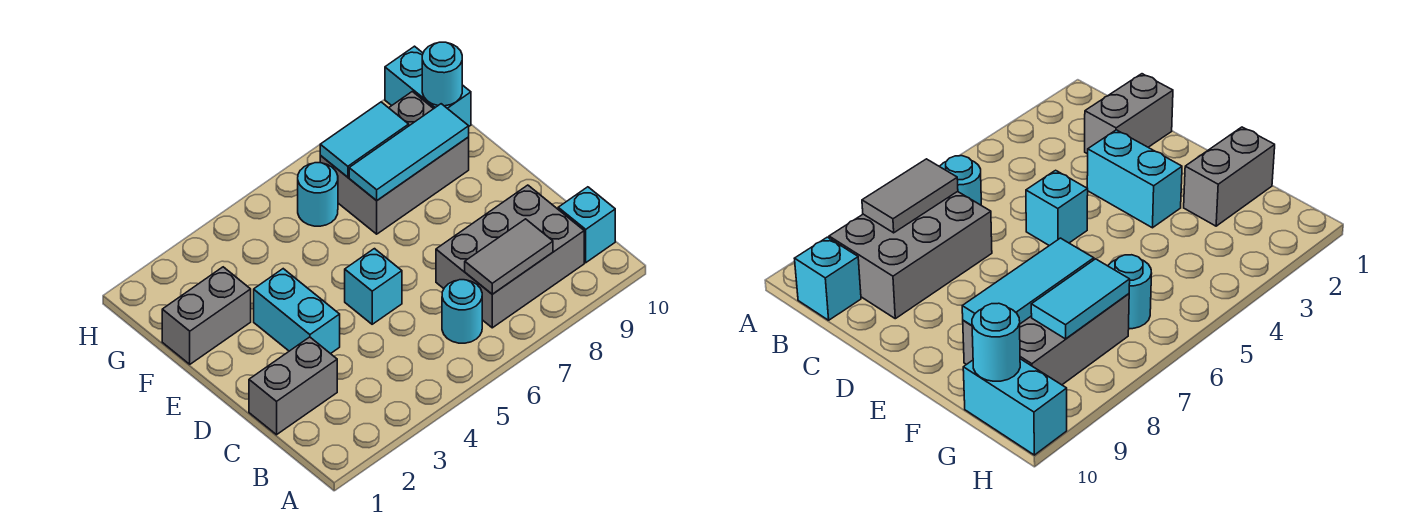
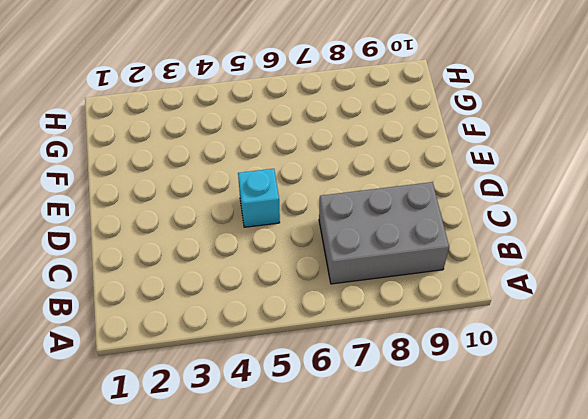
none -> cyan 1x1 round brick [442,280,482,343]
none -> cyan 1x1 brick [558,187,615,263]
none -> grey 1x2 brick [249,337,337,435]

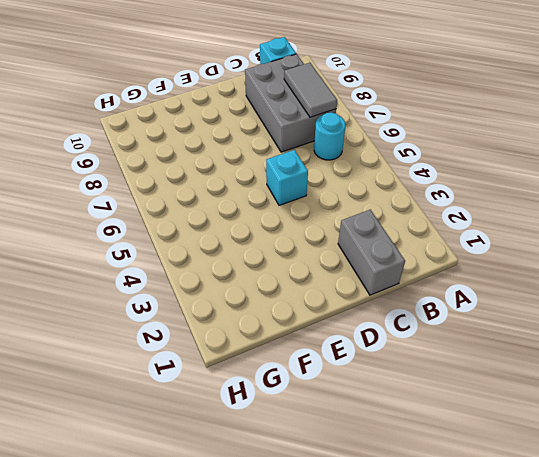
none -> cyan 1x2 brick [254,269,340,354]
none -> grey 1x2 brick [162,267,251,364]
none -> grey 2x3 brick [320,92,469,234]

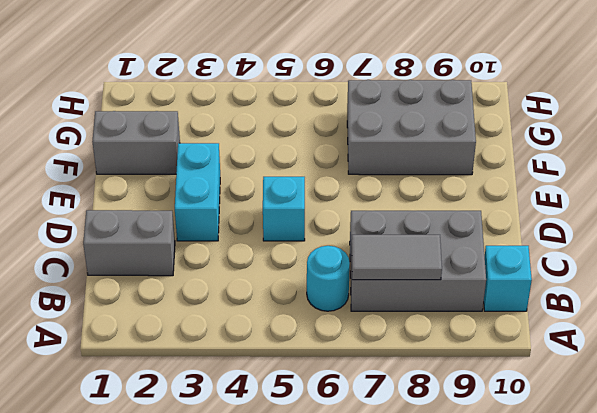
none -> cyan 1x1 round brick [298,163,338,226]
none -> cyan 1x2 brick [385,46,471,126]
none -> cyan 1x3 tile [349,104,469,201]

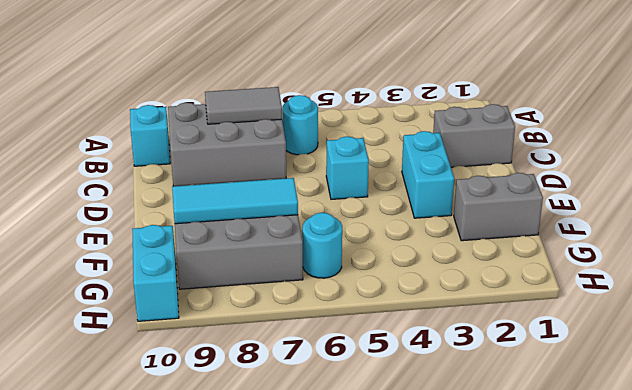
none -> cyan 1x2 tile [320,102,409,177]
none -> cyan 1x1 round brick [422,42,462,106]

